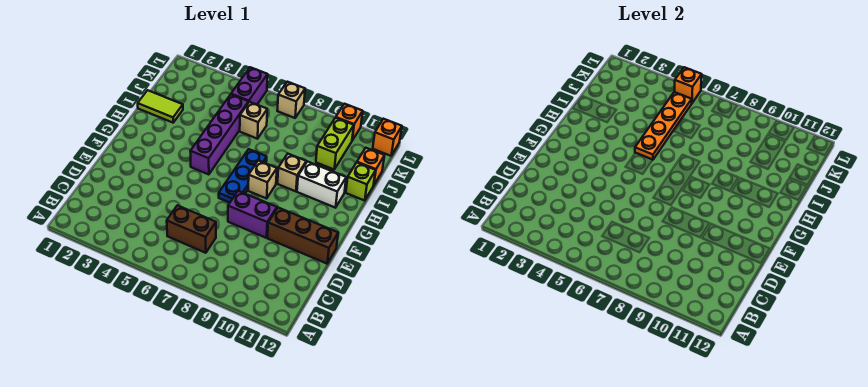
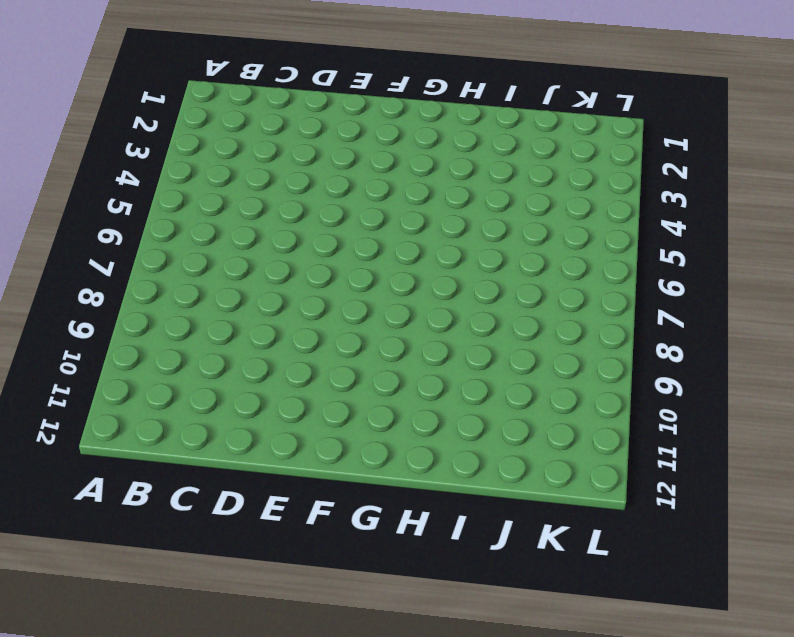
none -> brown 1x2 brick [167,205,216,253]
none -> purple 1x2 brick [228,191,277,238]
none -> brown 1x3 brick [268,208,338,264]

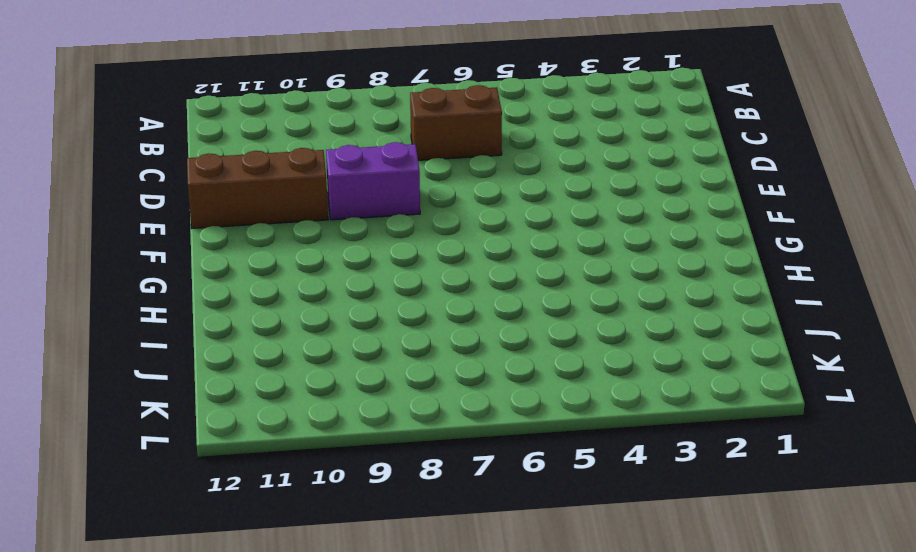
none -> blue 1x3 plate [219,149,267,203]
none -> purple 1x4 brick [190,94,248,175]
none -> tan 1x1 brick [248,160,277,198]

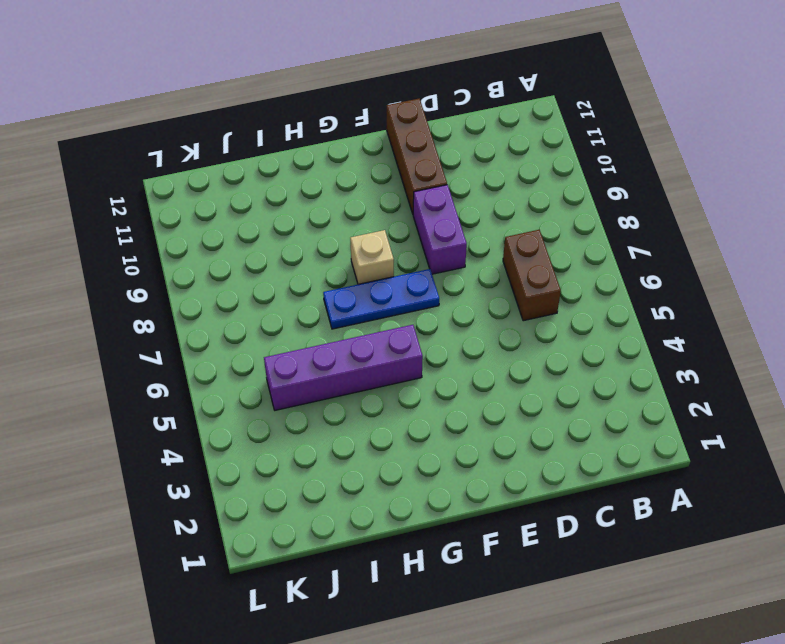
none -> tan 1x1 brick [277,154,306,191]
none -> white 1x2 brick [297,162,346,208]
none -> lime 1x2 tile [138,90,183,123]

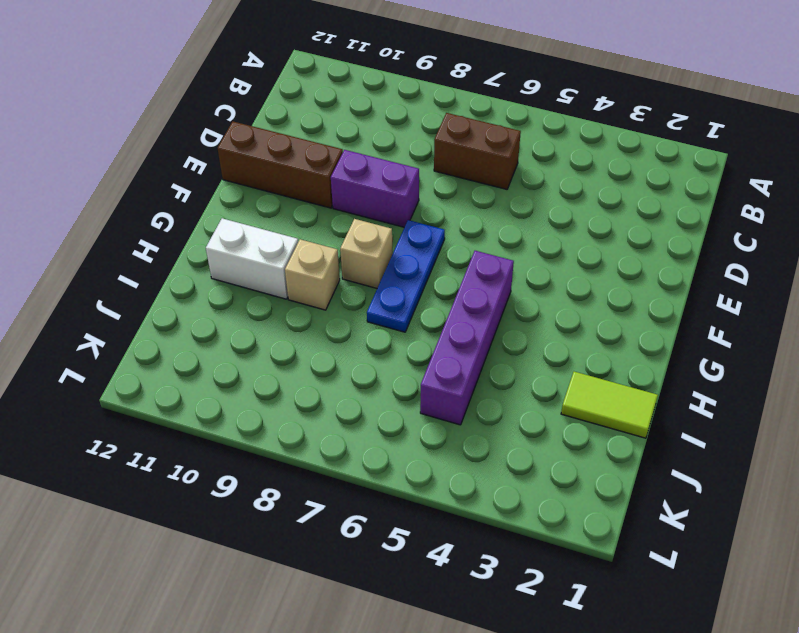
none -> lime 1x1 brick [346,163,376,201]
none -> tan 1x1 brick [240,102,267,139]
none -> lime 1x2 brick [316,118,354,169]

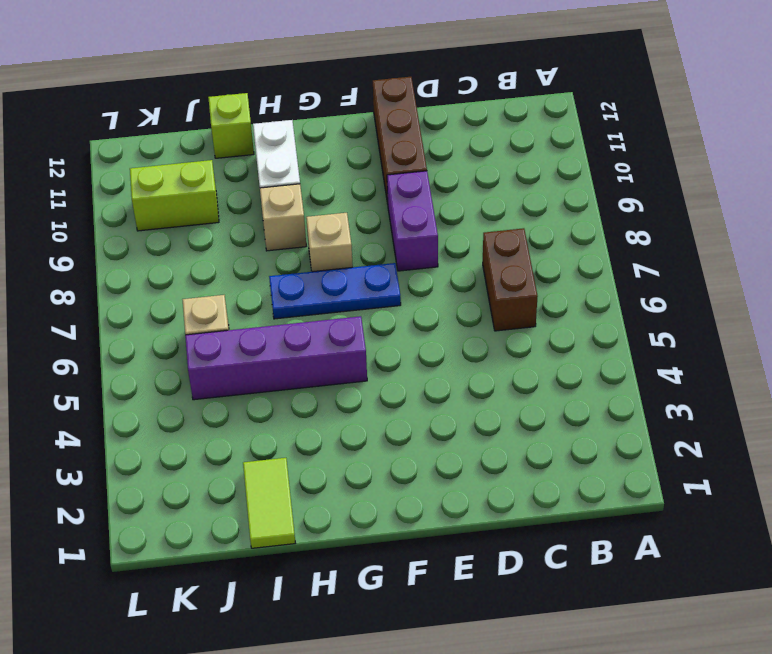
none -> orange 1x1 brick [357,148,384,184]
none -> purple 1x2 brick [231,67,268,105]
none -> tan 1x1 brick [277,82,305,118]

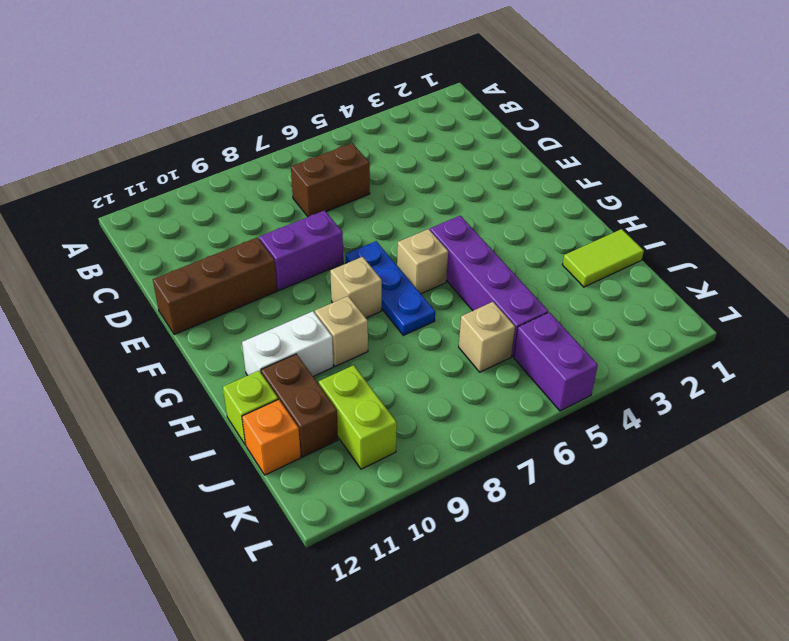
tan 1x1 brick [397,229,448,294] -> tan 1x1 brick moved to [277,82,305,118]
brown 1x2 brick [261,354,338,457] -> none
none -> orange 1x1 brick [336,104,363,140]
none -> orange 1x1 brick [373,119,402,156]
none -> orange 1x4 plate [635,92,692,160]

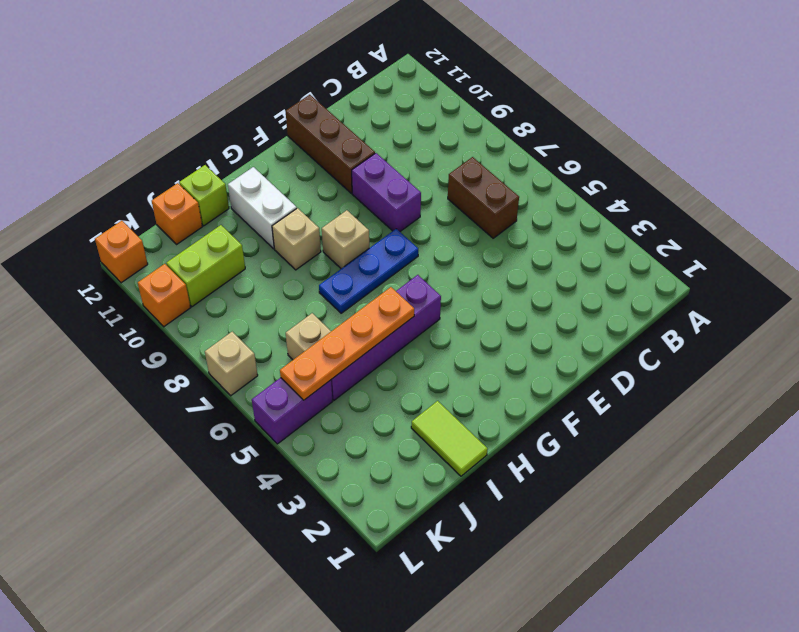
none -> orange 1x1 brick [675,67,702,103]

